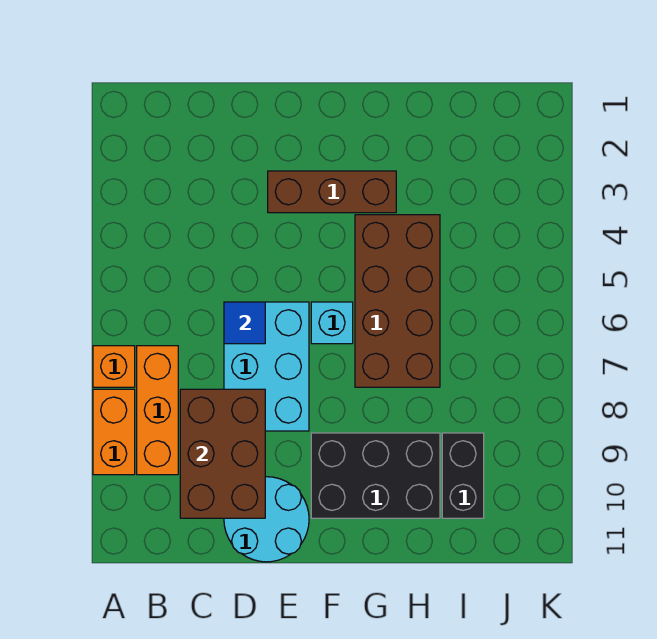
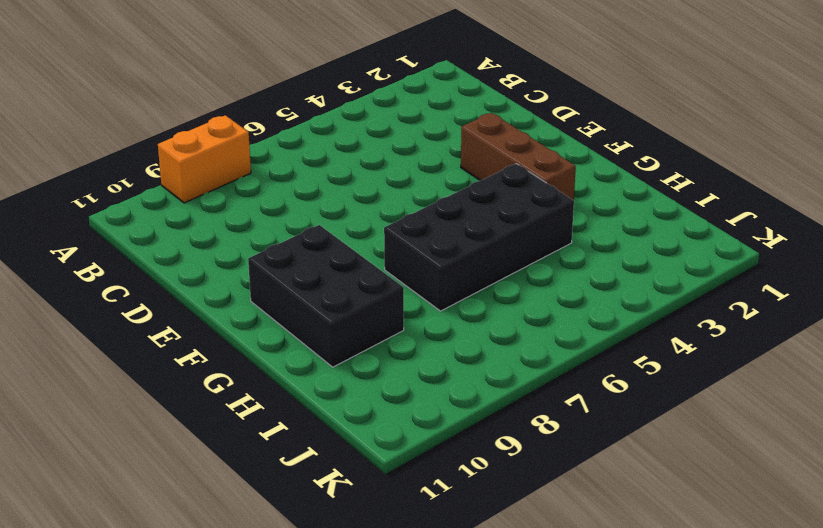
black 2x4 brick [384,164,574,311] -> brown 2x4 brick [355,215,440,387]
none -> orange 1x1 brick [93,346,135,387]
none -> orange 1x3 brick [137,346,178,475]
none -> cyan 2x3 brick [224,302,309,431]

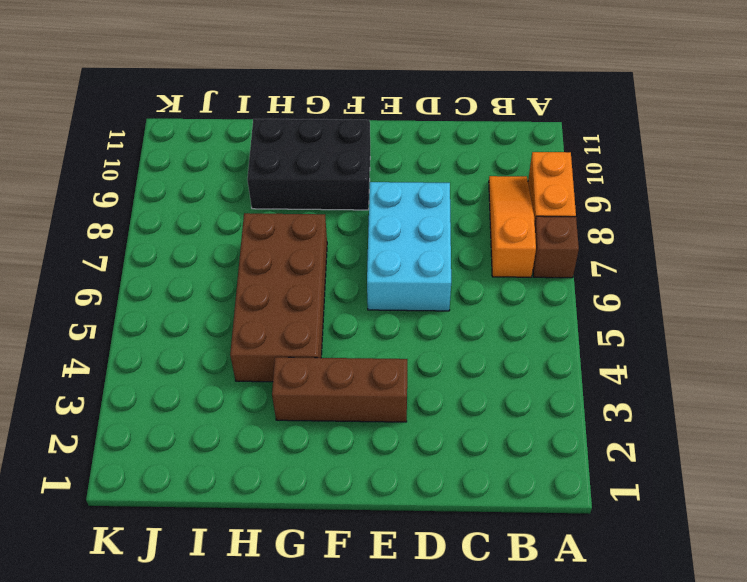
brown 1x1 brick [533,216,579,278] -> orange 1x1 brick [93,346,135,387]
orange 1x3 slope [489,176,536,277] -> orange 1x3 brick [137,346,178,475]
none -> cyan 2x2 round brick [224,477,309,562]
none -> cyan 1x1 brick [311,302,353,344]
none -> black 1x2 brick [442,433,484,518]

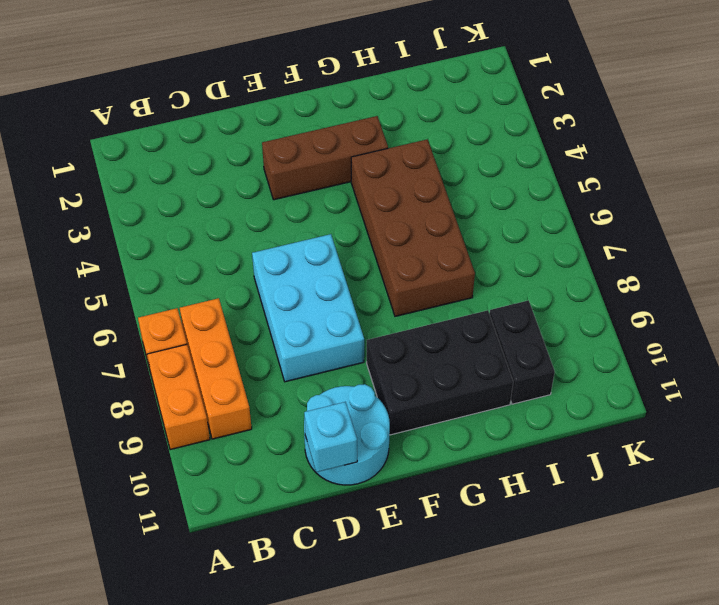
cyan 1x1 brick [304,402,357,472] -> cyan 1x1 brick moved to [311,302,353,344]
none -> brown 2x3 brick [180,389,265,518]
none -> blue 1x1 tile [224,302,265,344]

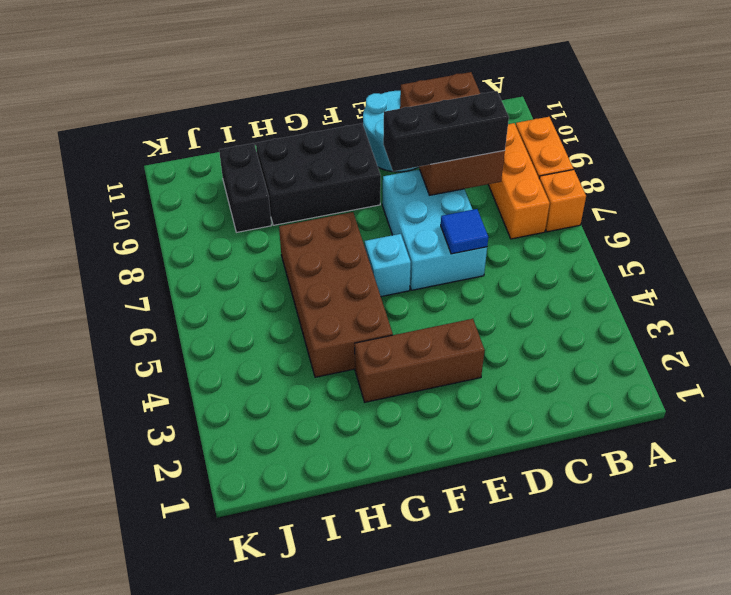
black 1x3 brick [383,91,509,171] -> none

